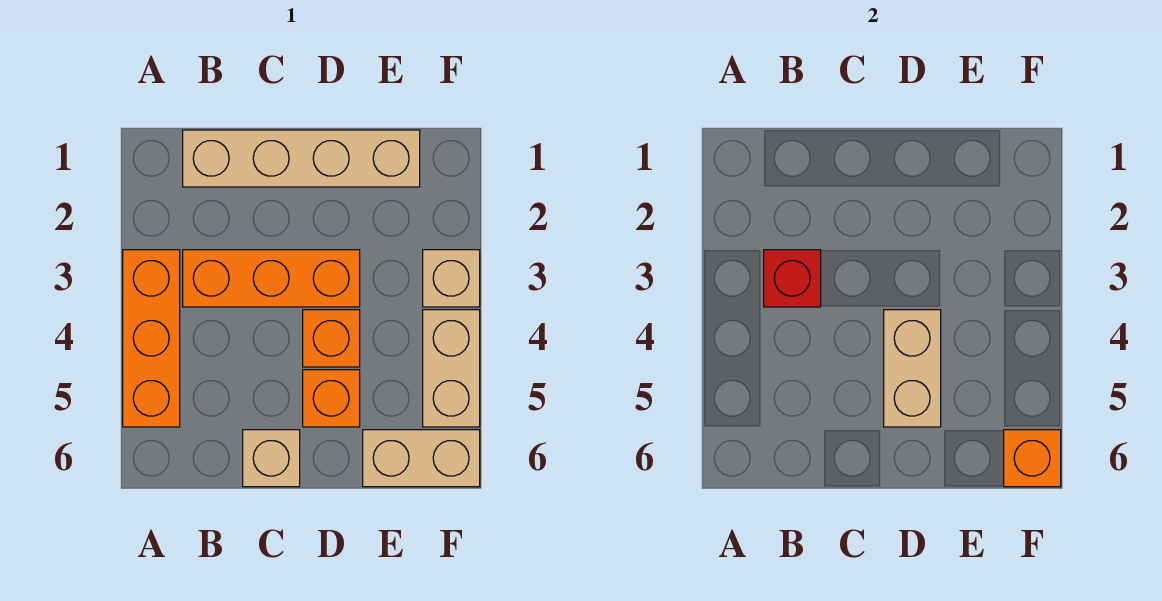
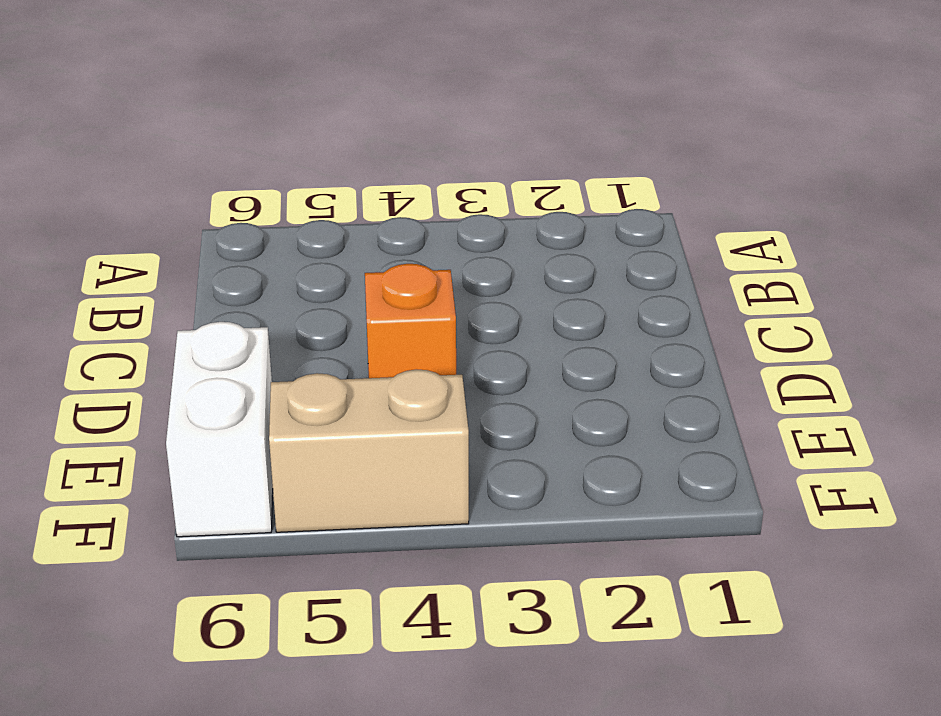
white 1x2 brick [166,322,273,537] -> tan 1x2 brick [363,430,480,487]
none -> orange 1x3 brick [123,250,180,427]
none -> tan 1x4 brick [183,130,420,187]
none -> orange 1x3 brick [183,250,360,307]

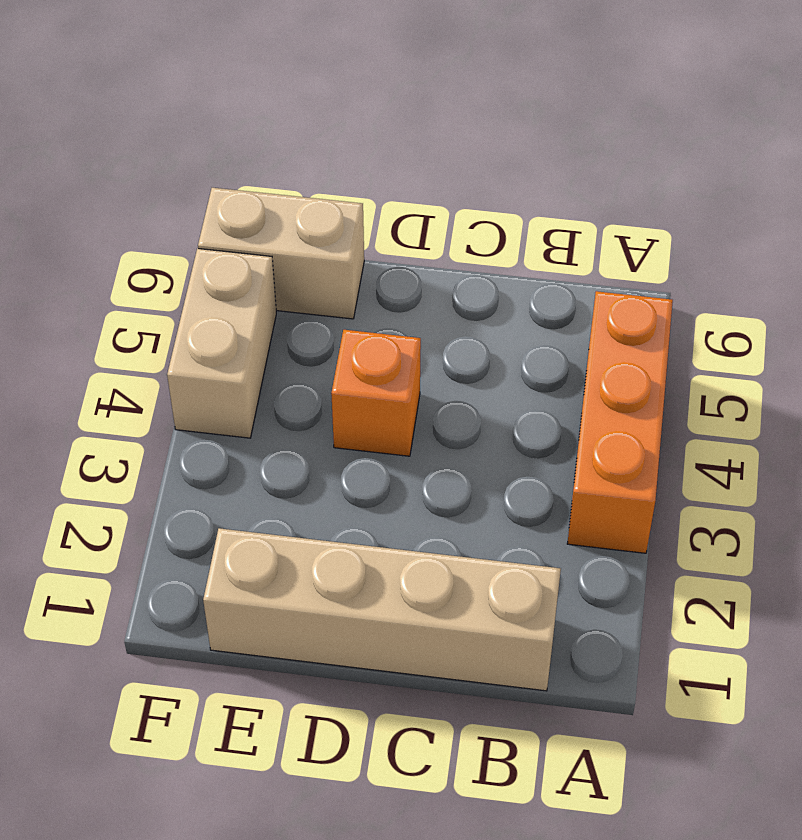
none -> orange 1x3 brick [183,250,360,307]
none -> tan 1x1 brick [243,430,300,487]
none -> orange 1x1 brick [303,370,360,427]

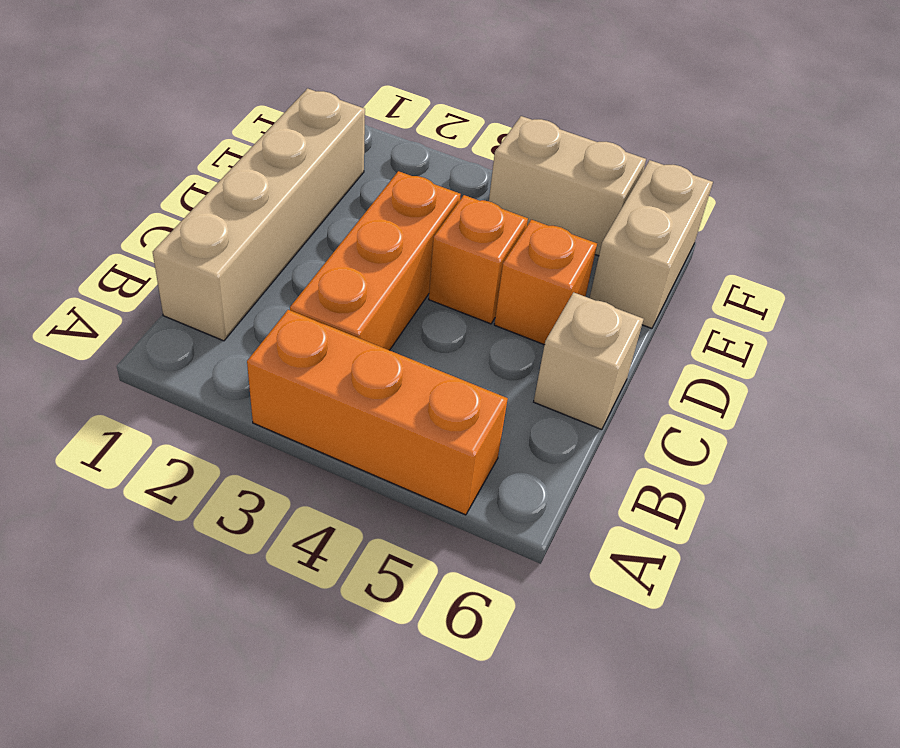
none -> tan 1x1 brick [423,250,480,307]
none -> red 1x1 brick [764,250,821,307]
none -> tan 1x2 brick [884,310,941,427]

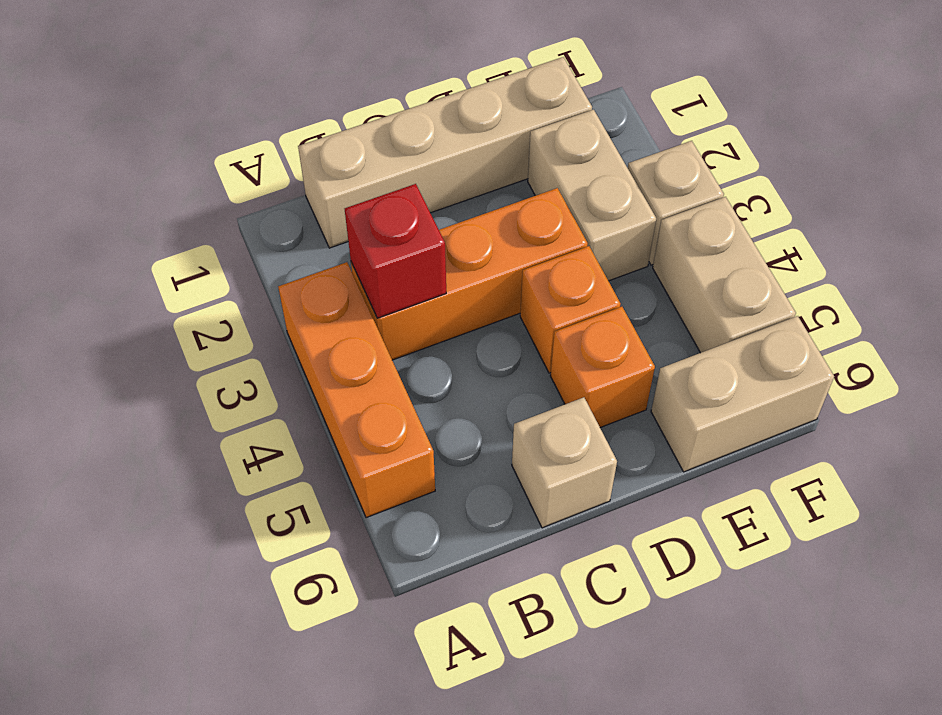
tan 1x2 brick [528,110,656,281] -> tan 1x2 brick moved to [884,310,941,427]
none -> orange 1x1 brick [1004,430,1061,487]

